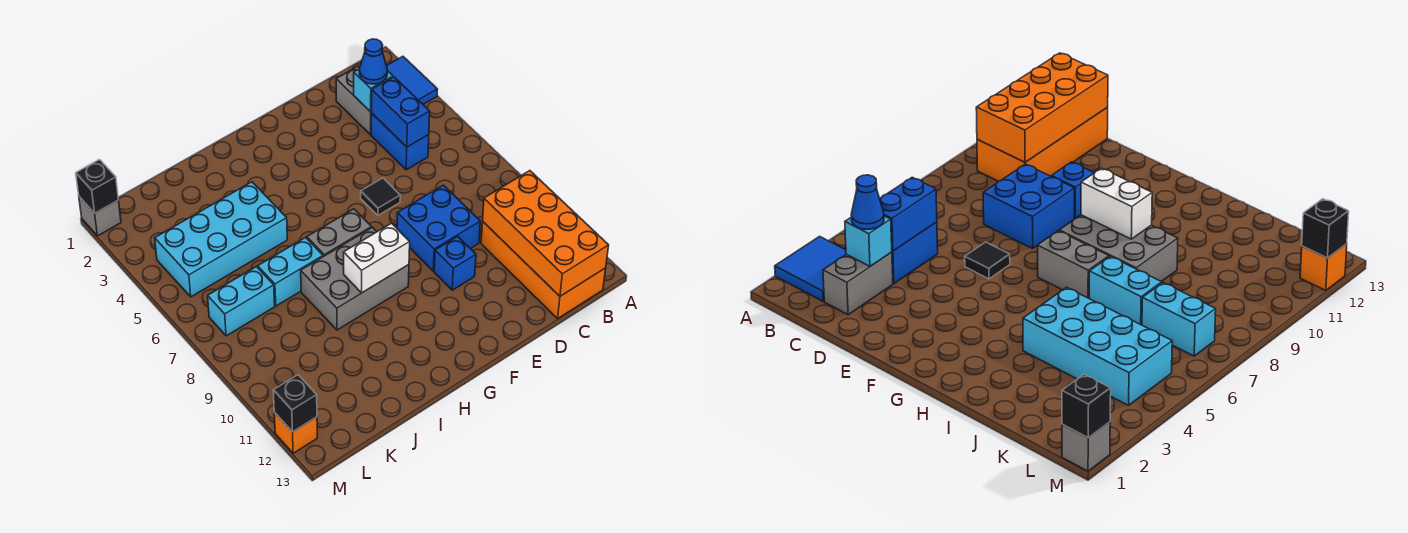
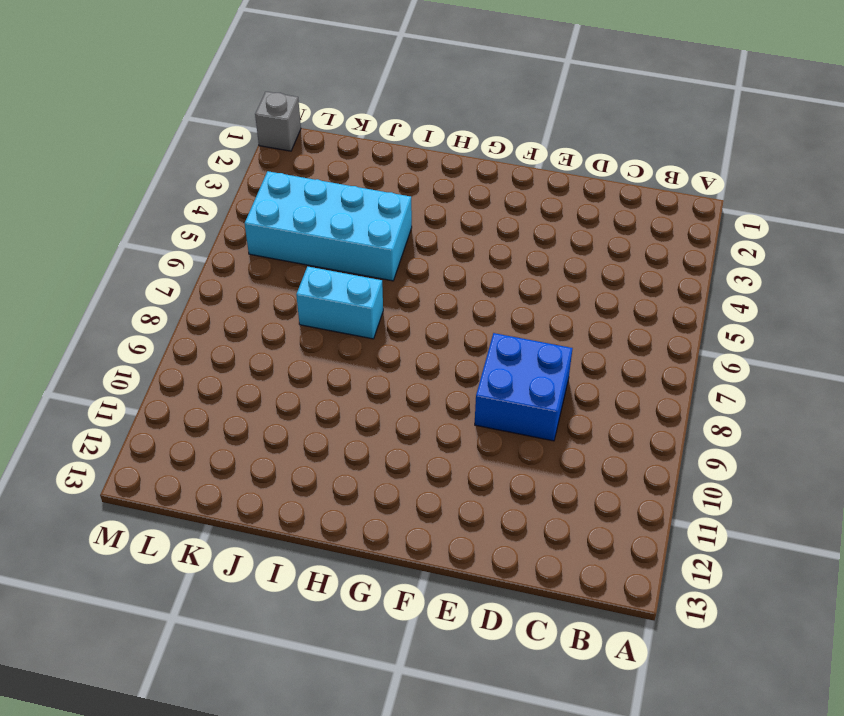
none -> blue 2x2 tile [387,56,438,104]
none -> orange 2x4 brick [481,222,606,318]
none -> grey 1x2 brick [336,67,372,135]

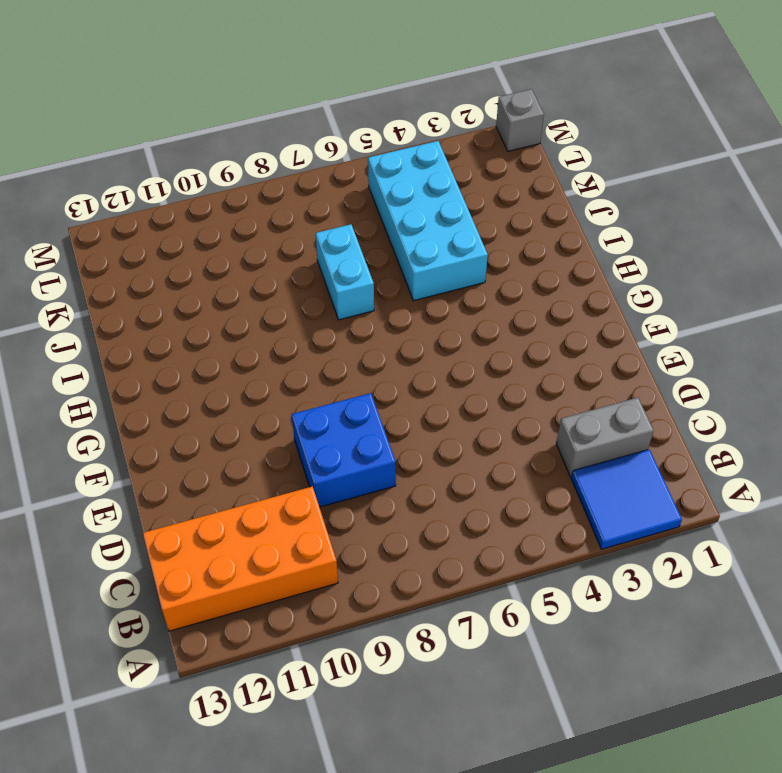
none -> blue 1x2 brick [371,114,429,170]
none -> black 1x1 tile [361,178,400,215]
none -> blue 1x1 brick [434,236,476,290]

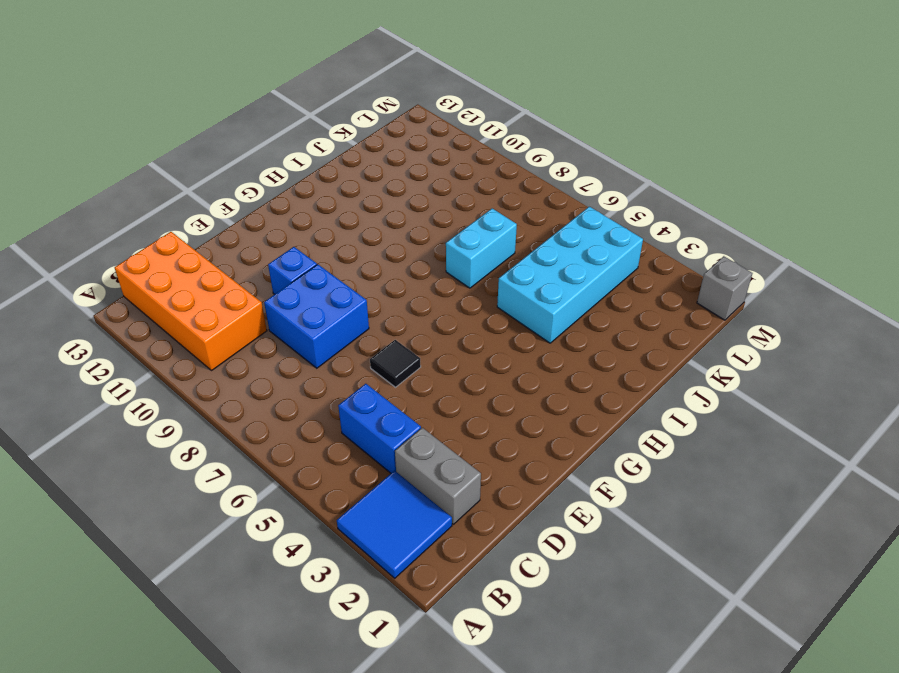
none -> grey 1x2 brick [307,209,372,257]
none -> grey 2x3 brick [301,228,409,330]
none -> cyan 1x2 brick [208,267,275,336]

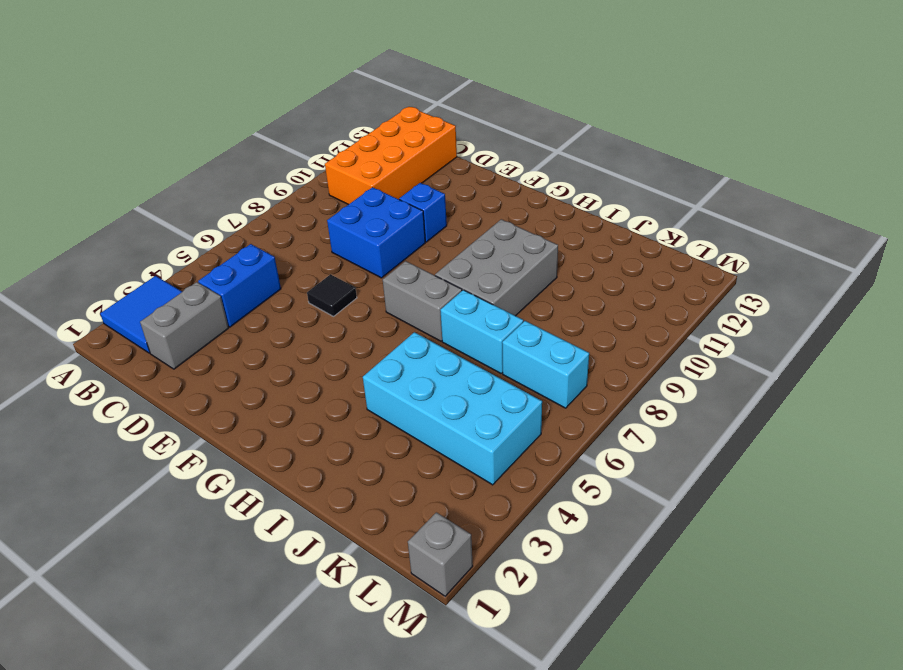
grey 2x3 brick [435,219,558,316] -> grey 2x3 brick turned to [301,228,409,330]
none -> orange 1x1 brick [274,412,317,453]
none -> orange 2x4 brick [483,171,609,296]
none -> cyan 1x1 brick [354,69,393,112]

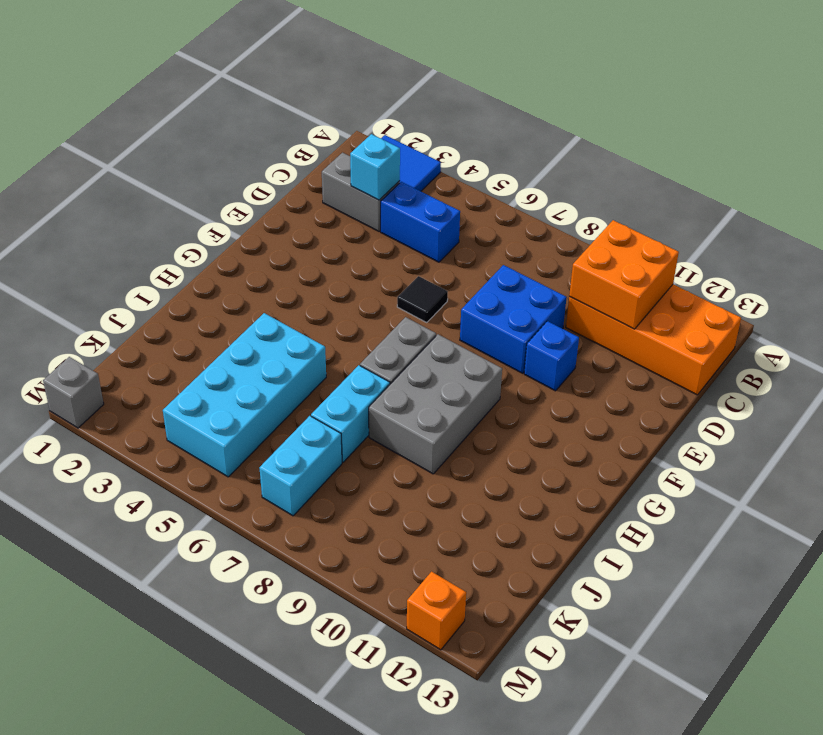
orange 2x2 brick [569,220,679,329] -> orange 2x4 brick [483,171,609,296]
none -> blue 1x2 brick [371,77,430,147]
none -> white 1x2 brick [344,223,410,293]
none -> black 1x1 brick [76,160,118,213]

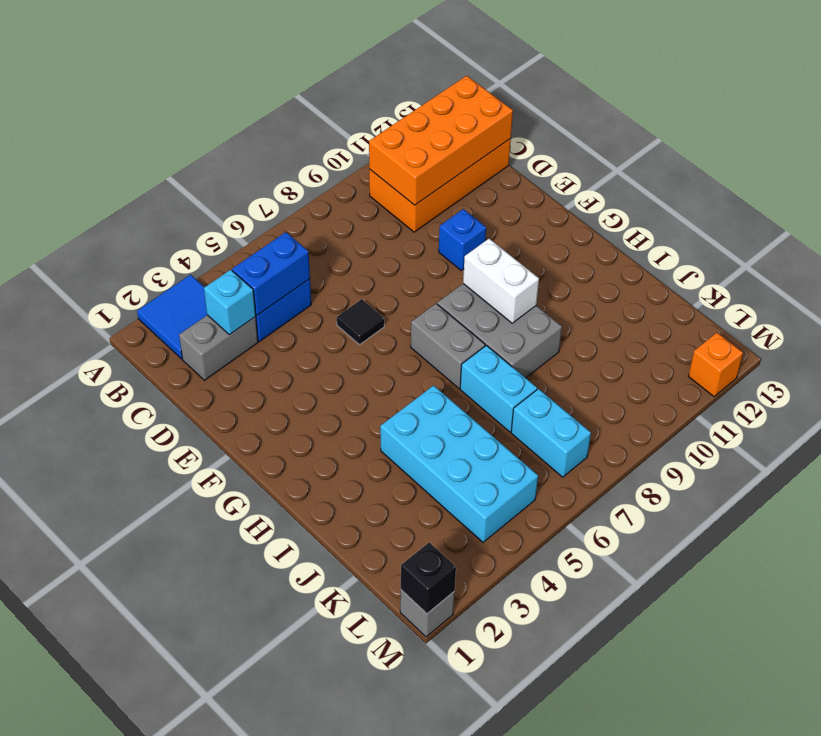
none -> blue 2x2 brick [397,185,480,271]
none -> black 1x1 brick [273,375,317,432]
none -> blue 1x1 cone [359,39,387,84]

